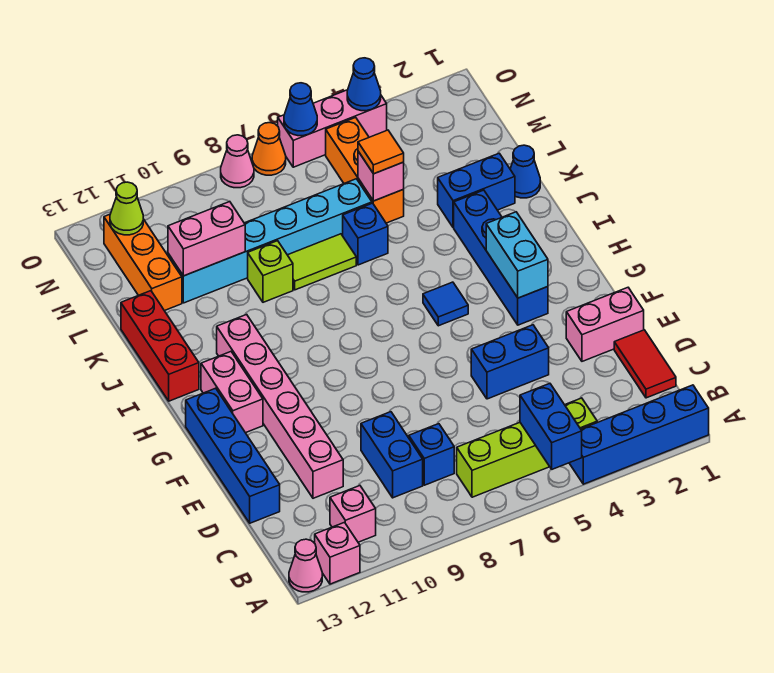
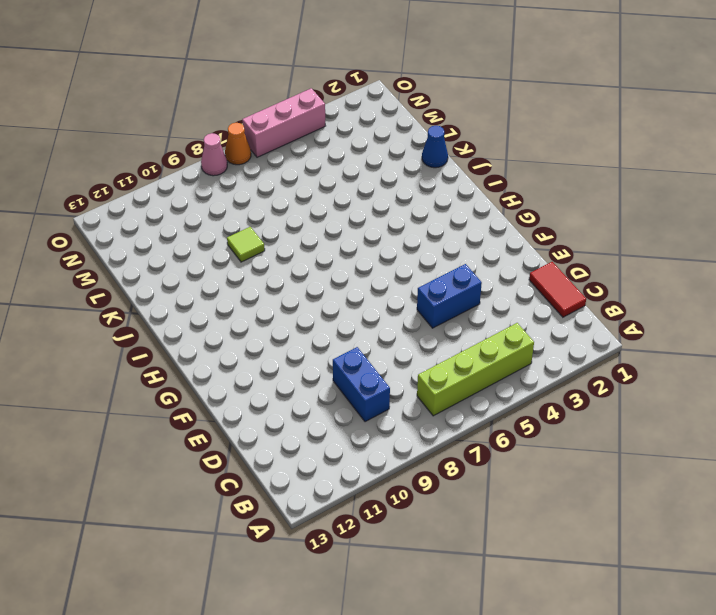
lime 1x1 tile [227,227,265,262] -> lime 1x1 brick [248,241,293,302]
none -> blue 1x4 brick [569,385,709,484]
none -> pink 1x1 brick [315,522,360,584]
none -> pink 1x1 cone [289,539,322,592]
none -> pink 1x1 brick [330,486,376,542]

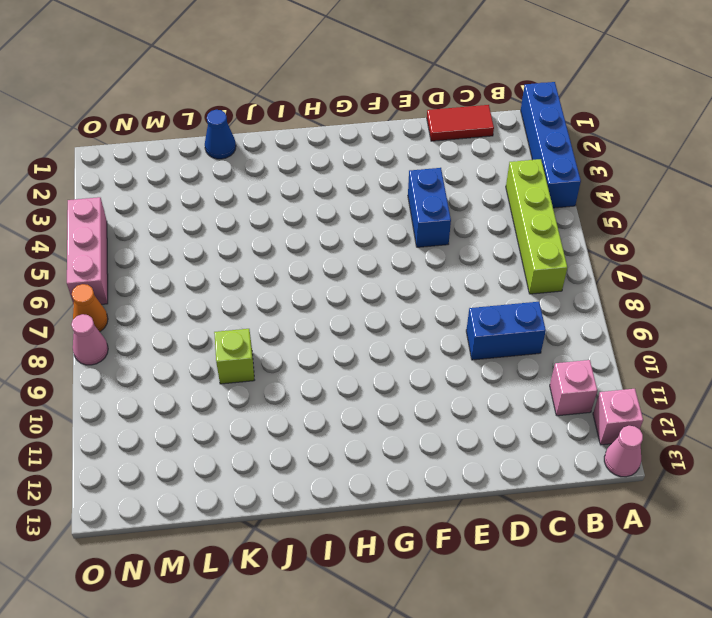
none -> blue 1x1 brick [409,424,454,485]
none -> pink 1x6 brick [217,315,343,498]
none -> blue 1x4 brick [186,388,280,523]
none -> pink 1x2 brick [566,288,644,361]

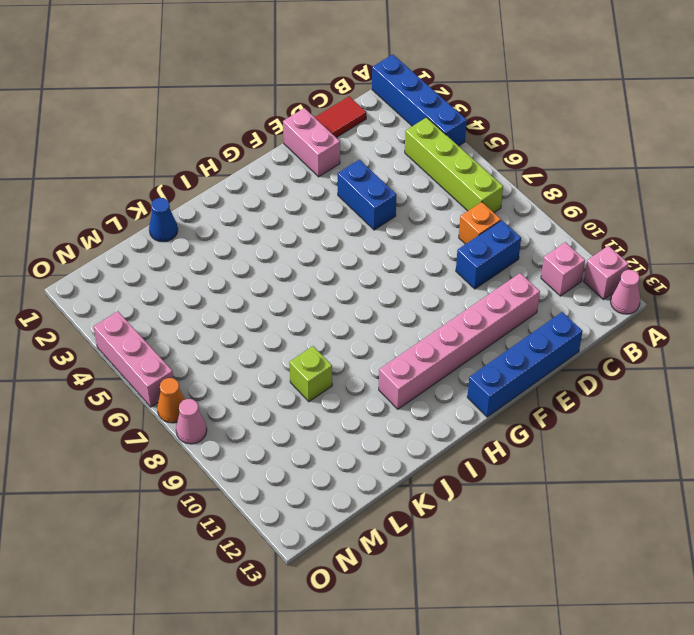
orange 1x1 brick [459,202,501,244] -> blue 1x1 brick [409,424,454,485]
none -> blue 1x4 brick [454,190,548,325]
none -> pink 1x2 brick [201,352,263,433]
none -> blue 1x1 tile [423,282,468,326]
none -> red 1x3 brick [121,291,199,401]

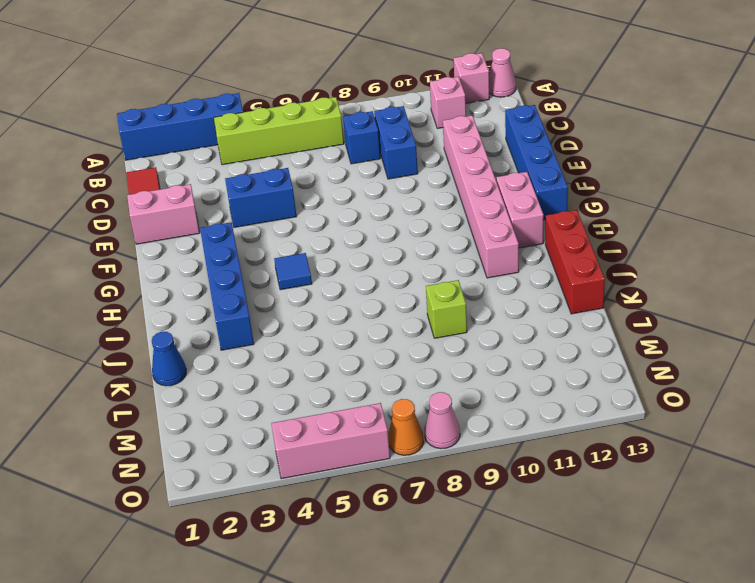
none -> blue 1x2 brick [438,153,515,228]
none -> blue 1x1 brick [343,203,388,265]
none -> lime 1x2 tile [288,234,356,290]
none -> orange 1x3 brick [326,117,404,223]

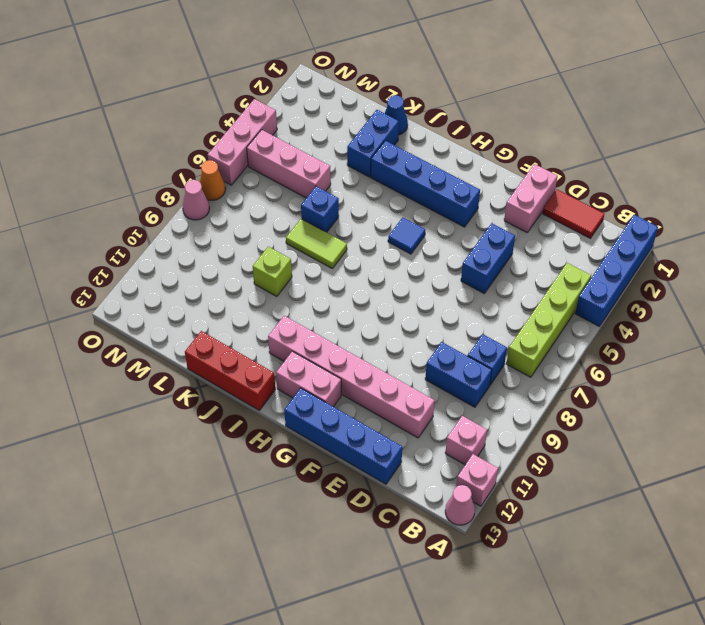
lime 1x2 tile [286,219,347,268] -> lime 1x2 tile turned to [288,234,356,290]
pink 1x3 brick [247,130,331,198] -> orange 1x3 brick [326,117,404,223]
none -> cyan 1x6 brick [168,179,372,303]
none -> orange 1x3 brick [104,214,182,311]
none -> blue 1x2 brick [520,383,582,469]
none -> cyan 1x2 brick [486,212,548,298]

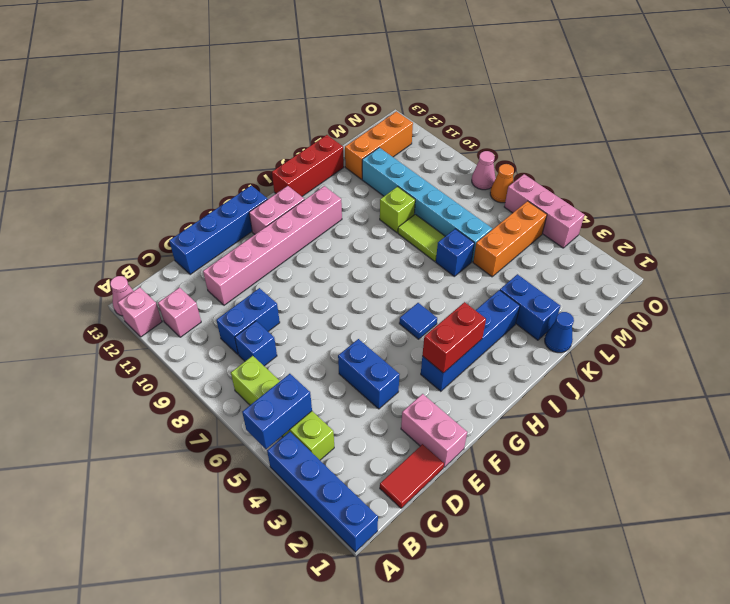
red 1x2 brick [422,302,486,373] -> cyan 1x2 brick [486,212,548,298]
none -> pink 1x1 brick [358,151,404,201]
none -> pink 1x2 brick [168,202,245,276]
none -> lime 1x1 cone [110,182,143,235]
none -> blue 1x1 cone [347,58,381,111]

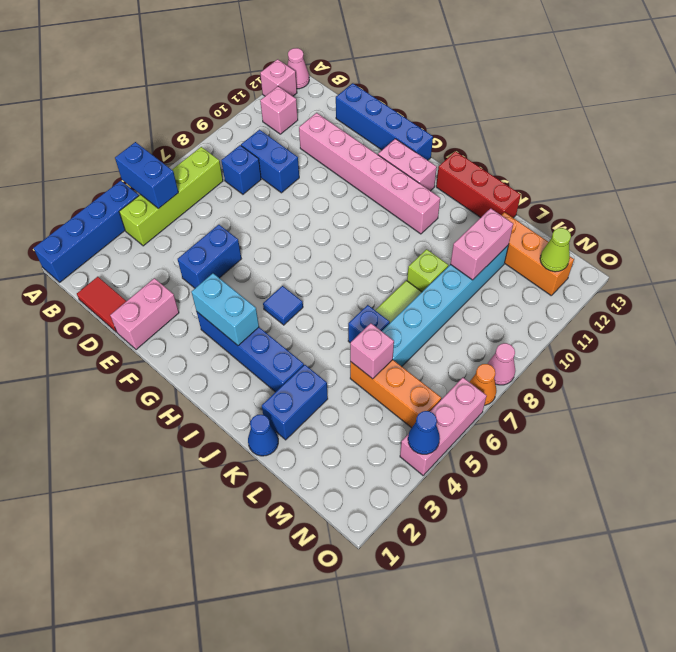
none -> blue 1x1 cone [284,83,317,136]
none -> orange 1x1 tile [358,130,404,174]

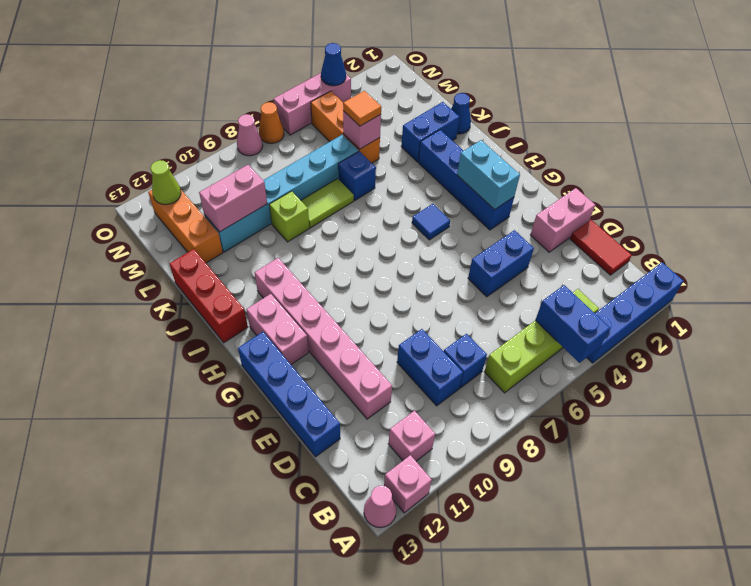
none -> blue 1x1 cone [284,83,317,136]

